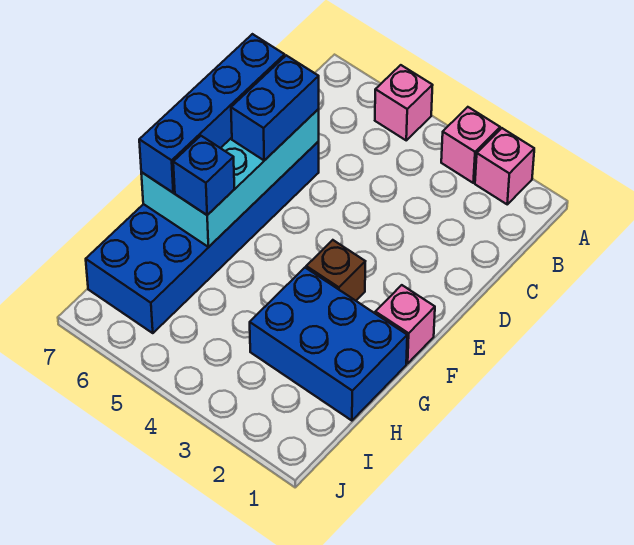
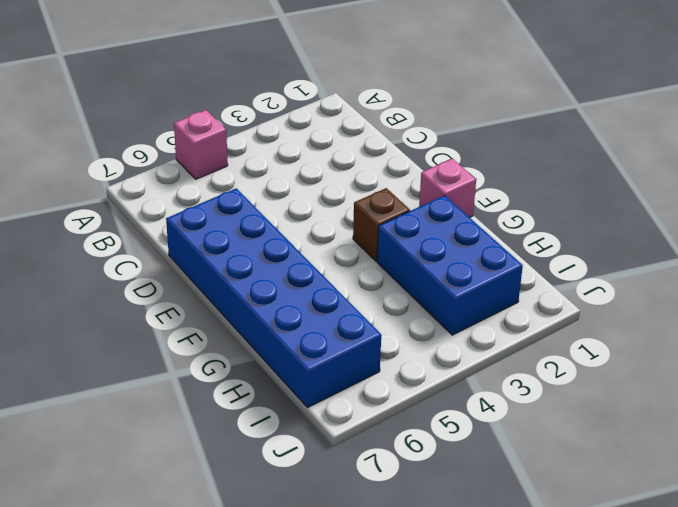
blue 2x3 brick [377,196,523,335] -> blue 2x3 brick turned to [250,268,407,421]
none -> pink 1x1 brick [475,128,534,204]
none -> pink 1x1 brick [441,107,500,183]

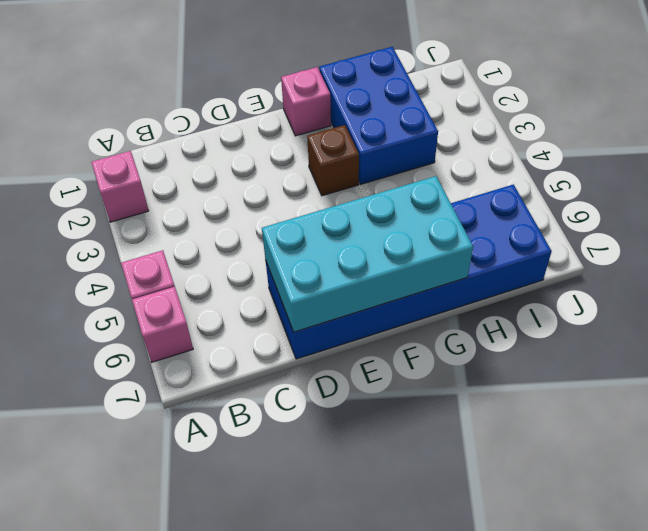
pink 1x1 brick [132,287,193,362] -> pink 1x1 brick moved to [441,107,500,183]
none -> blue 1x2 brick [231,55,319,160]
none -> blue 1x4 brick [139,34,285,192]

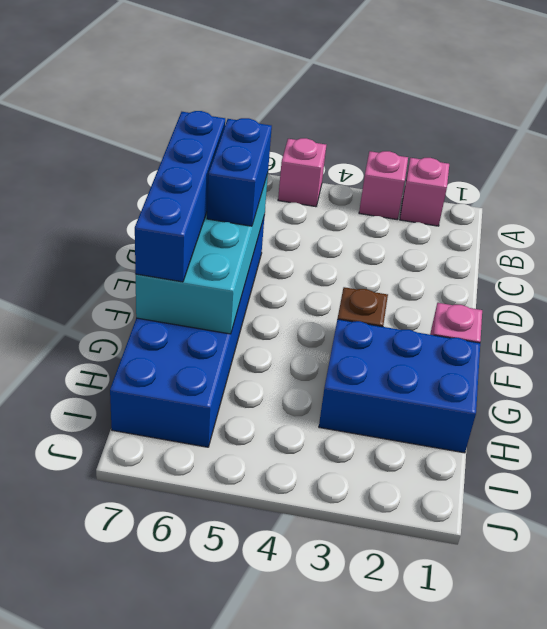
none -> blue 1x1 brick [173,136,234,215]

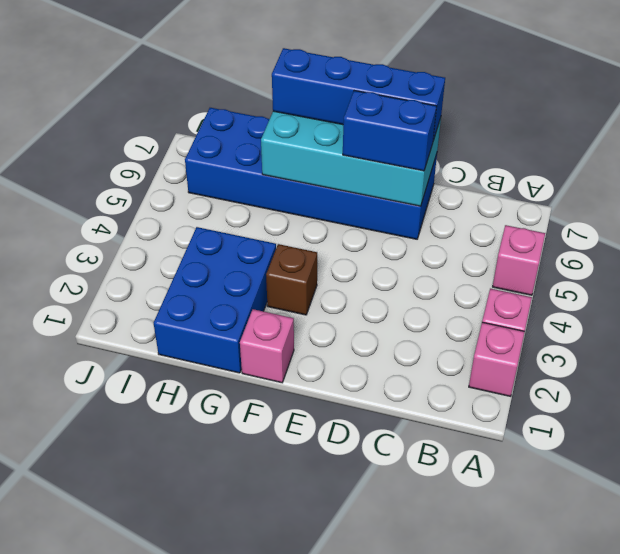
none -> blue 1x1 brick [173,136,234,215]

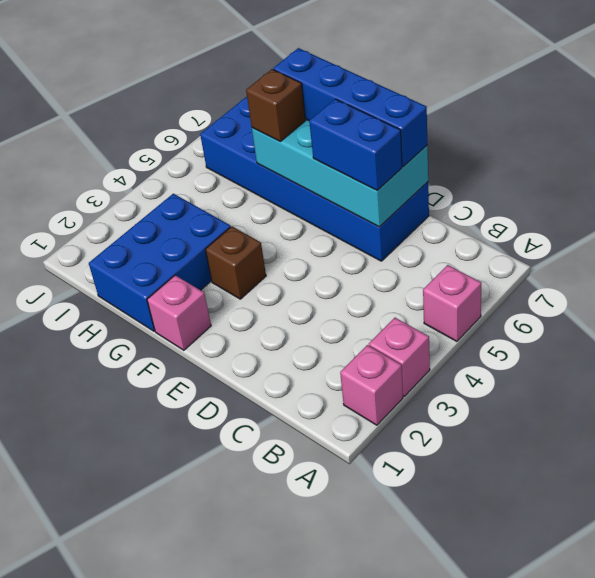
brown 1x1 brick [246,69,306,141] -> blue 1x1 brick [173,136,234,215]

